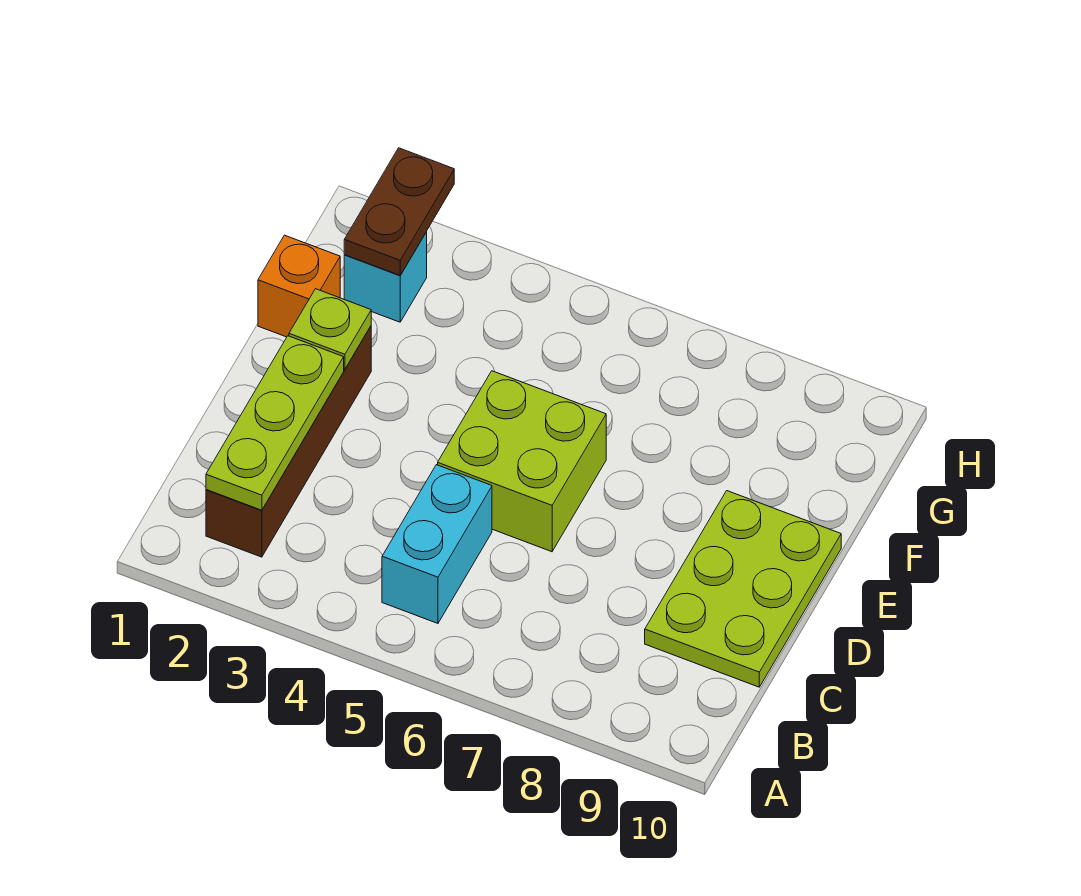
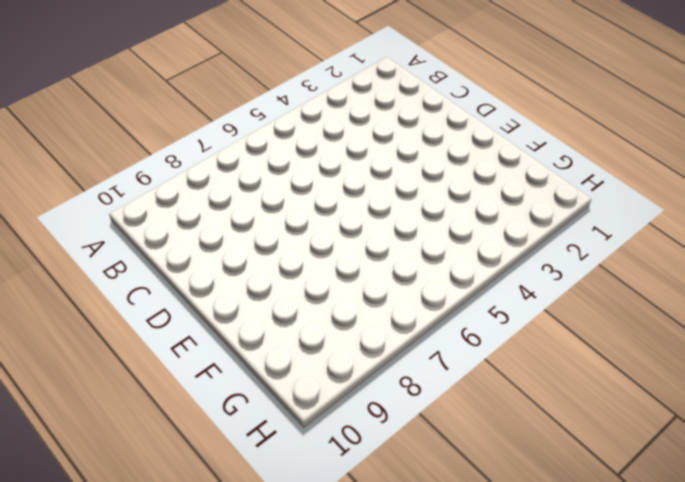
none -> brown 1x4 brick [206,326,371,557]
none -> cyan 1x2 brick [382,465,492,623]

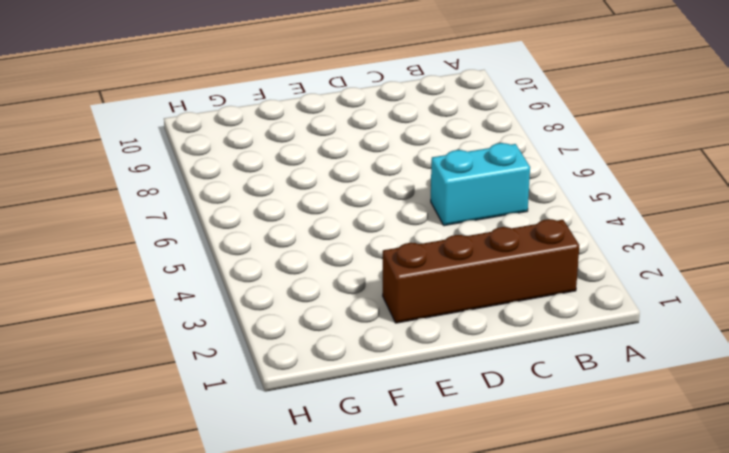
none -> lime 2x3 plate [645,491,841,687]
none -> lime 2x2 brick [438,371,606,552]

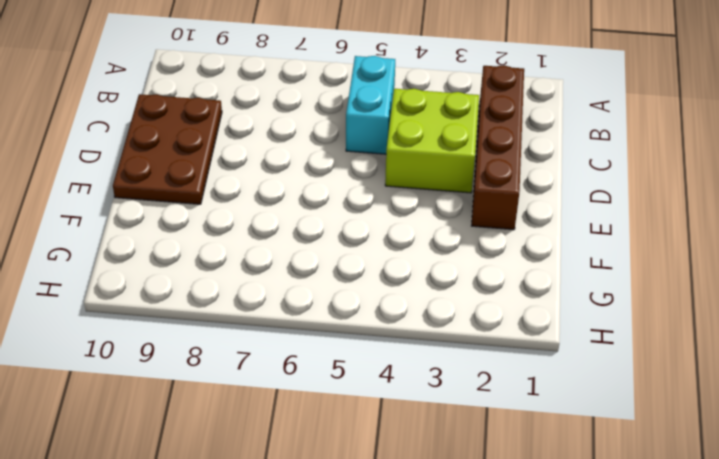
lime 2x2 brick [385,89,479,193] -> lime 2x2 brick moved to [438,371,606,552]
brown 2x3 plate [113,94,222,204] -> lime 2x3 plate [645,491,841,687]
none -> orange 1x1 brick [258,235,340,337]
none -> cyan 1x1 brick [344,232,427,322]

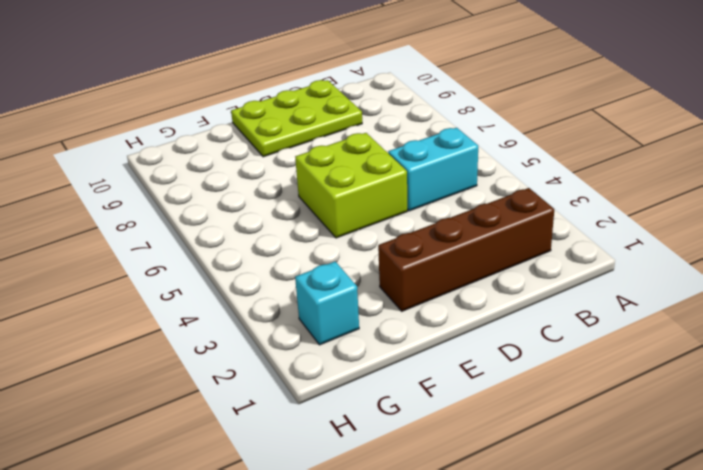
none -> orange 1x1 brick [258,235,340,337]
none -> lime 1x3 plate [206,336,344,510]

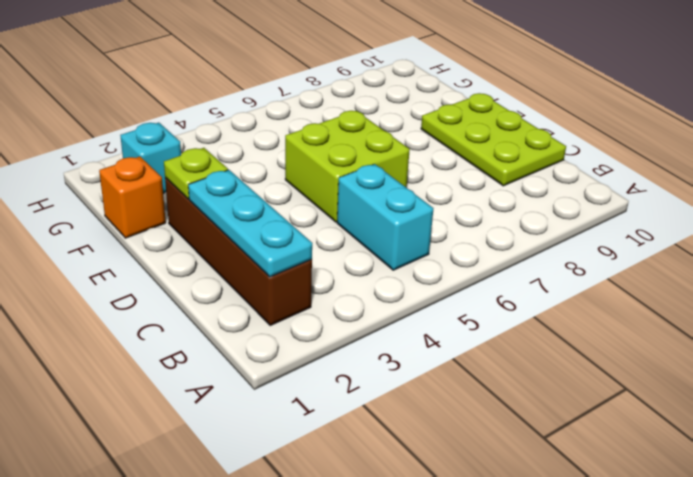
cyan 1x3 plate [188,170,312,277] -> lime 1x3 plate [206,336,344,510]
none -> brown 1x2 plate [344,148,454,275]

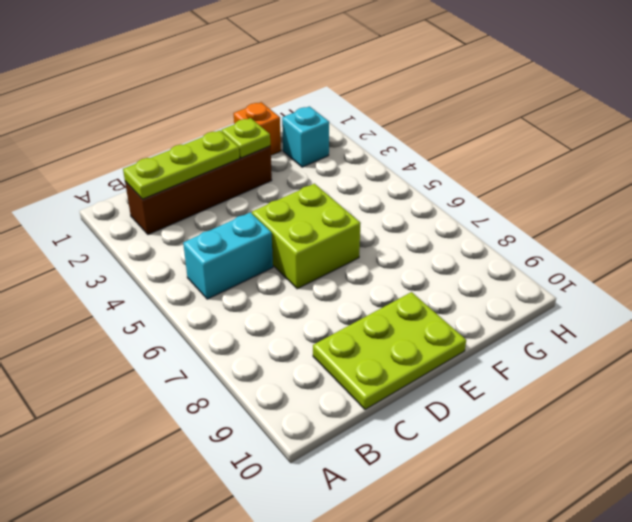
none -> brown 1x2 plate [344,148,454,275]

